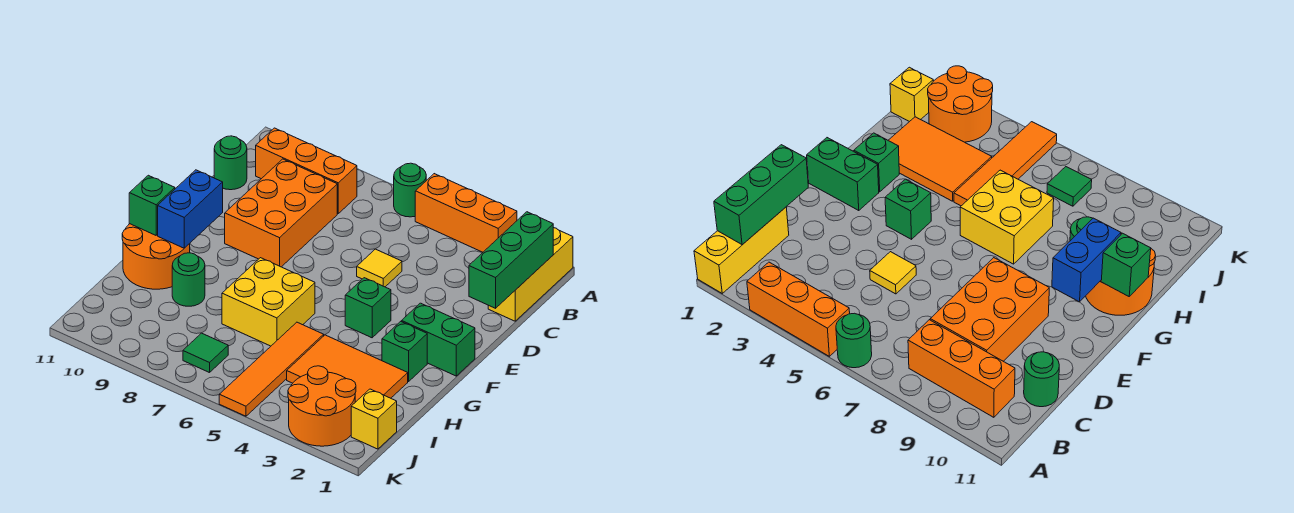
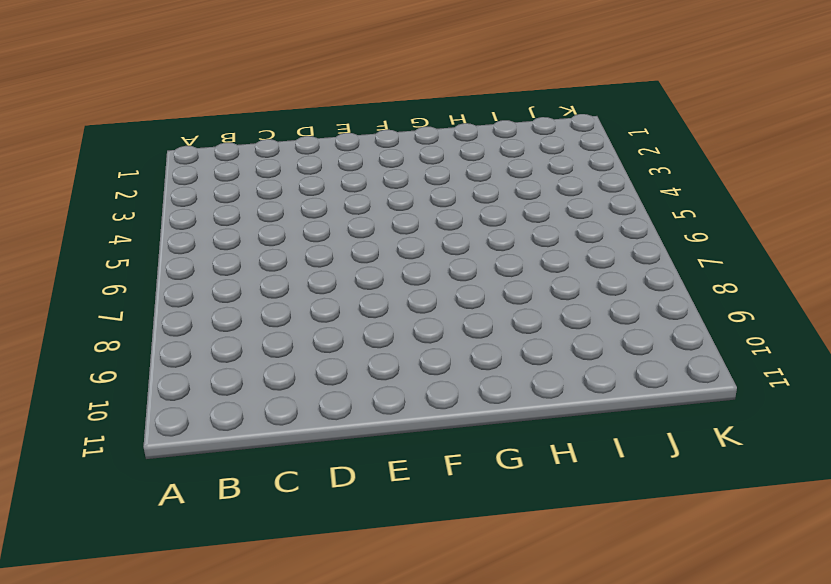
none -> yellow 1x3 brick [488,228,573,321]
none -> orange 1x3 brick [415,174,517,252]
none -> green 1x1 round brick [394,163,426,217]

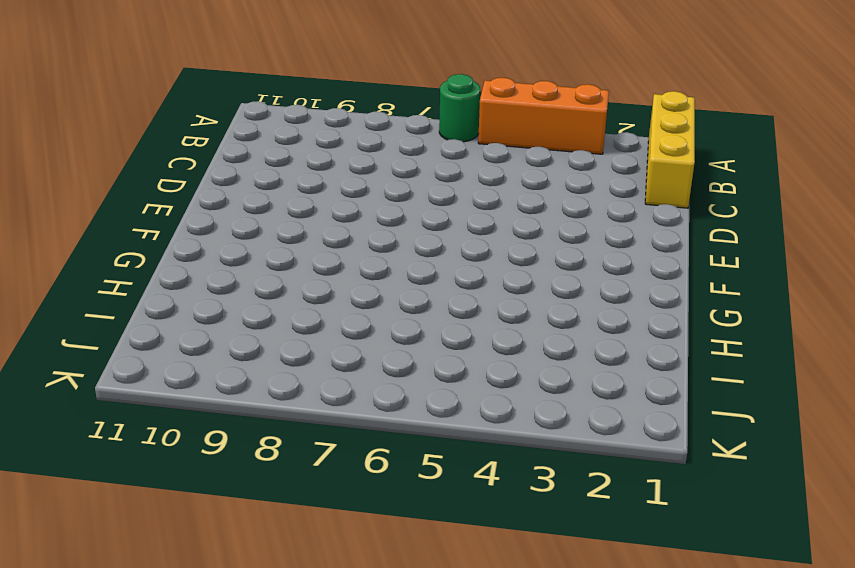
none -> orange 1x3 brick [256,128,357,213]
none -> orange 2x3 brick [225,159,337,267]
none -> green 1x1 round brick [214,136,247,190]

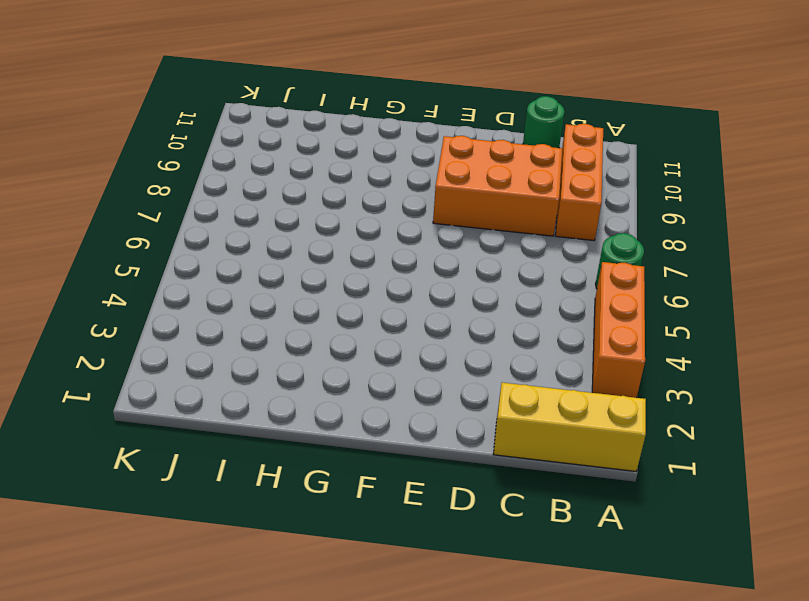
none -> yellow 1x1 tile [357,249,402,287]
none -> green 1x2 brick [402,303,475,376]
none -> green 1x1 brick [345,278,391,338]

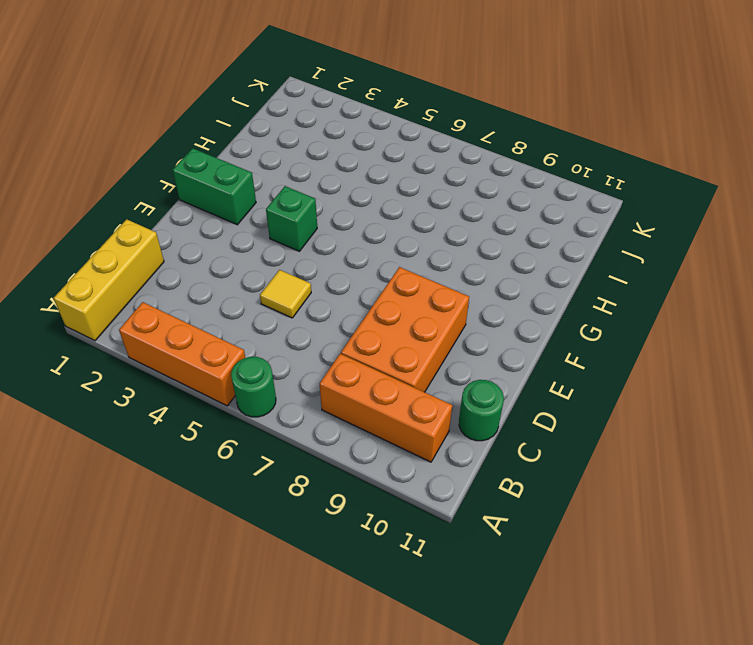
none -> green 1x1 brick [382,321,427,382]
none -> yellow 2x2 brick [222,258,315,346]
none -> orange 2x2 round brick [122,224,190,289]

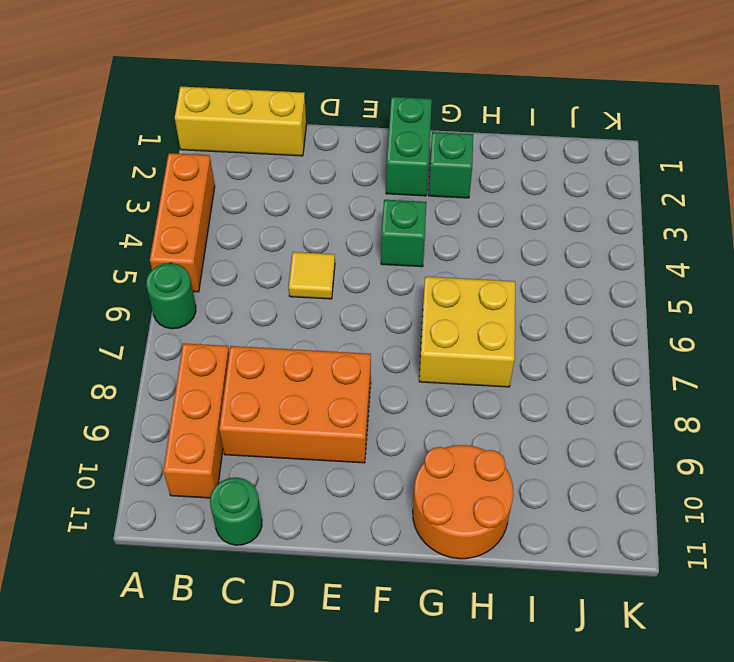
none -> orange 2x3 tile [287,335,408,402]
none -> orange 1x4 tile [219,322,324,416]
none -> green 1x1 round brick [172,253,205,306]

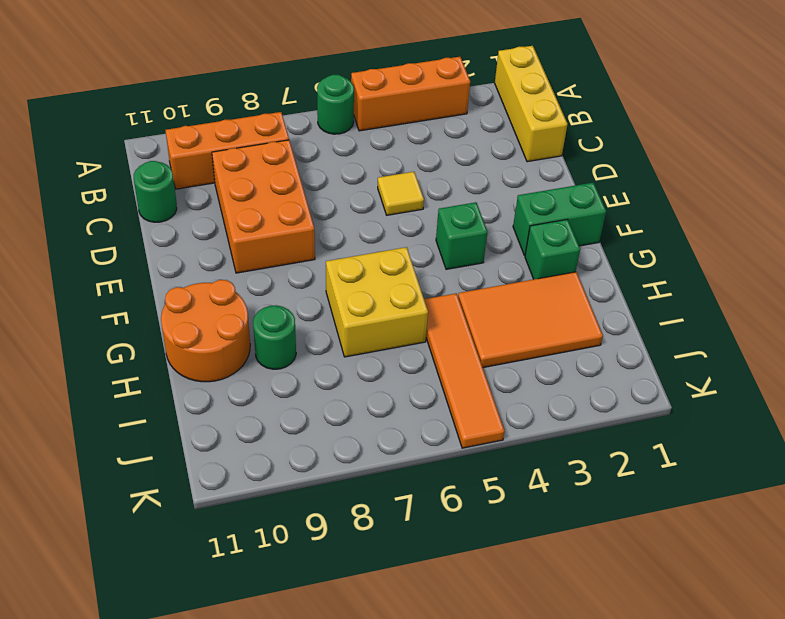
none -> yellow 1x1 brick [351,389,397,449]
none -> orange 2x2 round brick [288,366,356,446]
none -> green 1x1 tile [183,333,228,373]

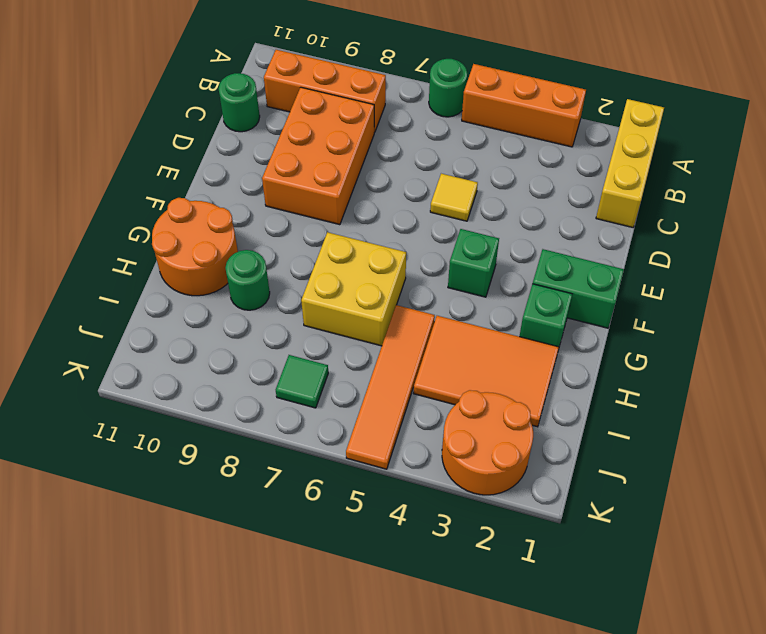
none -> yellow 1x1 brick [351,389,397,449]
none -> green 1x3 brick [469,212,553,308]
none -> blue 1x2 brick [158,170,223,248]

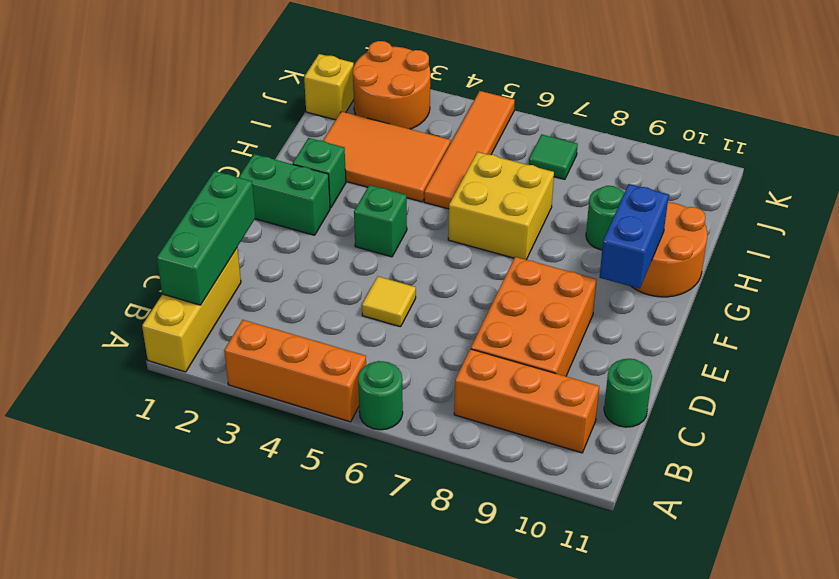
none -> green 1x1 brick [129,175,175,235]

